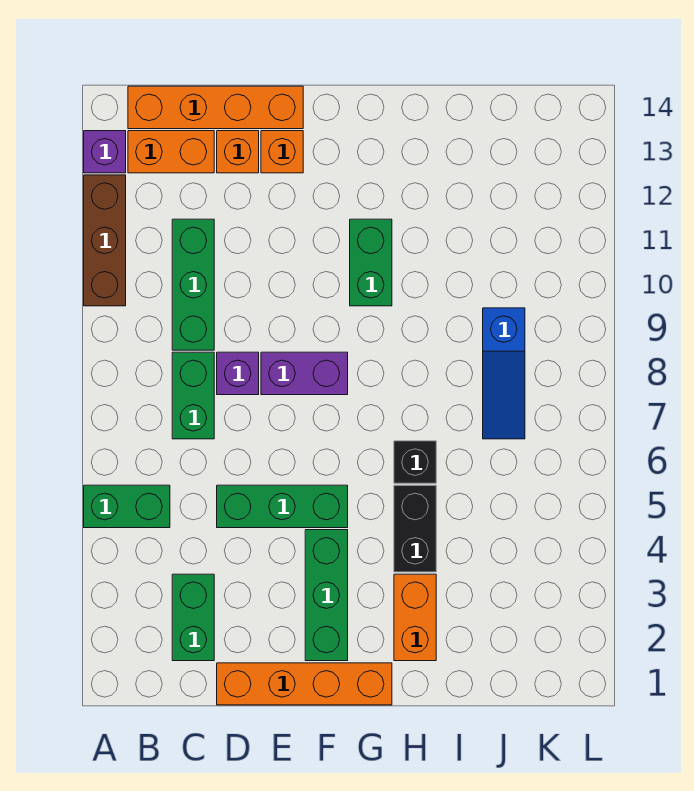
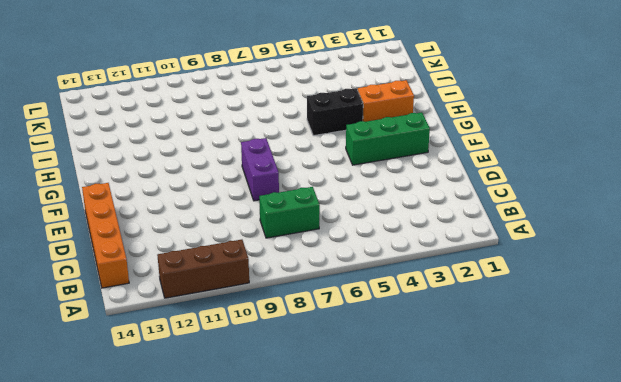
none -> green 1x2 brick [84,485,170,528]
none -> purple 1x1 brick [84,131,126,173]
none -> orange 1x2 brick [128,131,214,173]

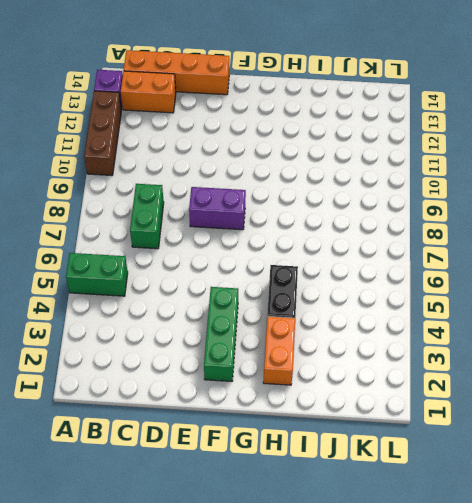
none -> green 1x2 brick [172,574,214,661]
none -> green 1x3 brick [172,219,214,350]
none -> orange 1x4 brick [217,663,392,705]

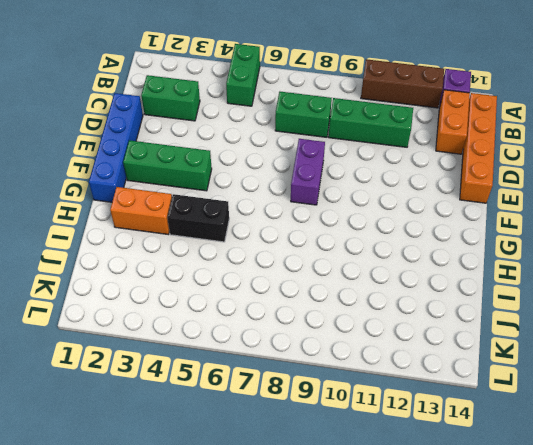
blue 1x4 brick [89,93,143,202] -> orange 1x4 brick [217,663,392,705]
none -> green 1x3 brick [217,485,348,528]
none -> purple 1x1 brick [217,352,259,395]
none -> orange 1x1 brick [217,131,259,173]

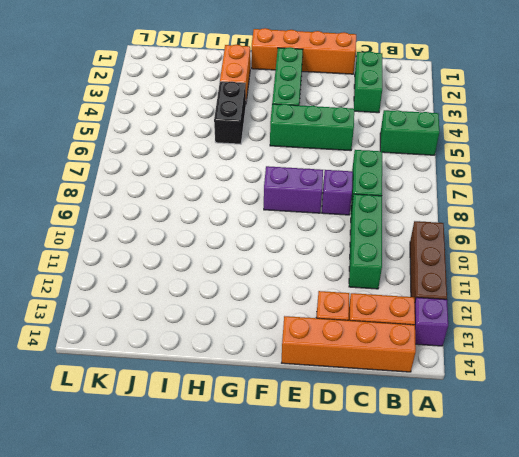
none -> orange 1x1 brick [261,131,303,173]
none -> green 1x2 brick [350,219,392,306]
none -> black 1x1 brick [394,441,436,483]

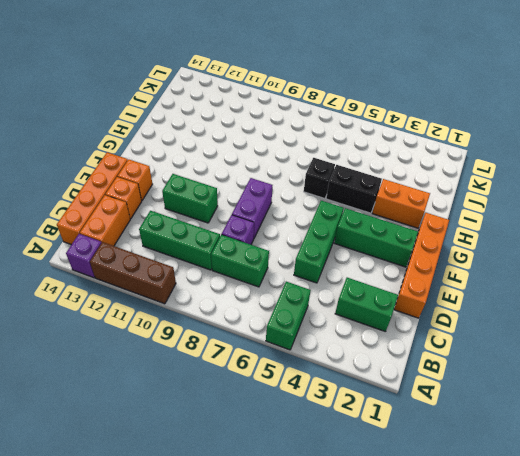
green 1x2 brick [162,174,218,223] -> green 1x2 brick moved to [350,219,392,306]
none -> blue 1x3 slope [483,308,525,439]

